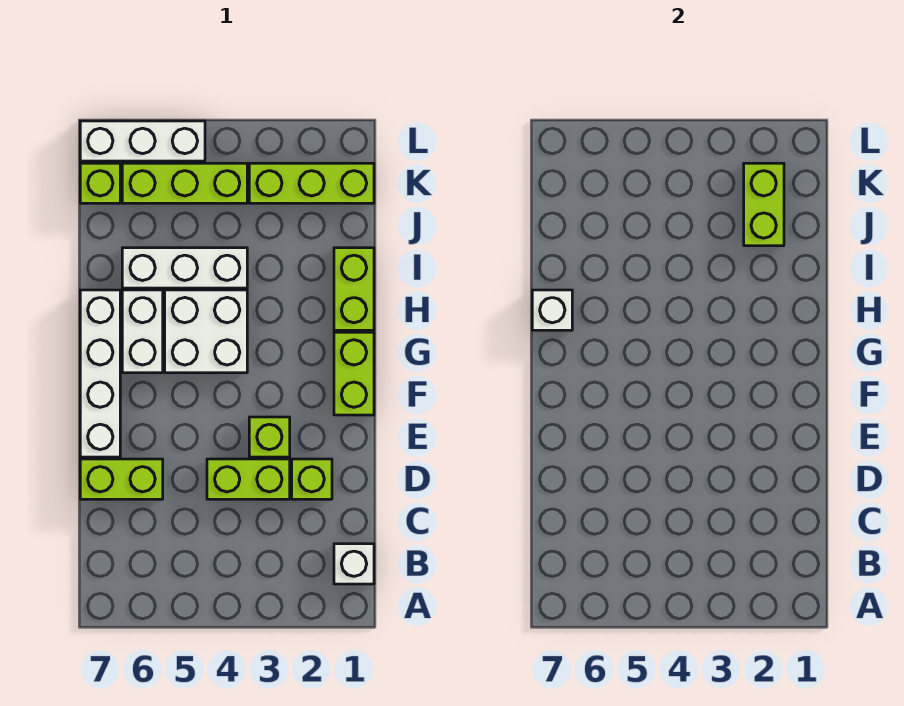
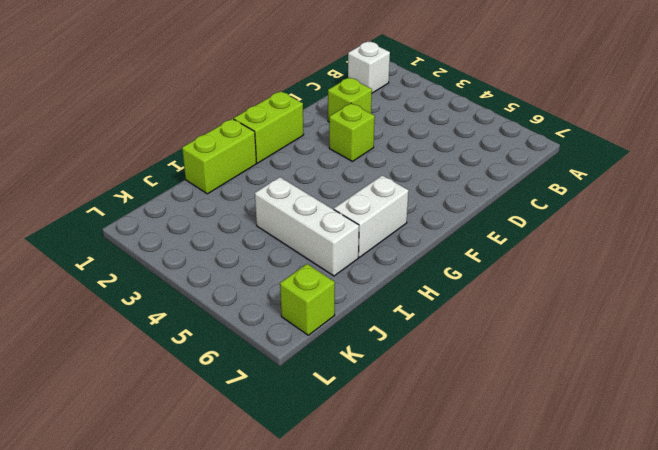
none -> lime 1x2 brick [207,459,290,499]
none -> lime 1x2 brick [80,459,163,499]
none -> white 1x4 brick [80,290,120,457]

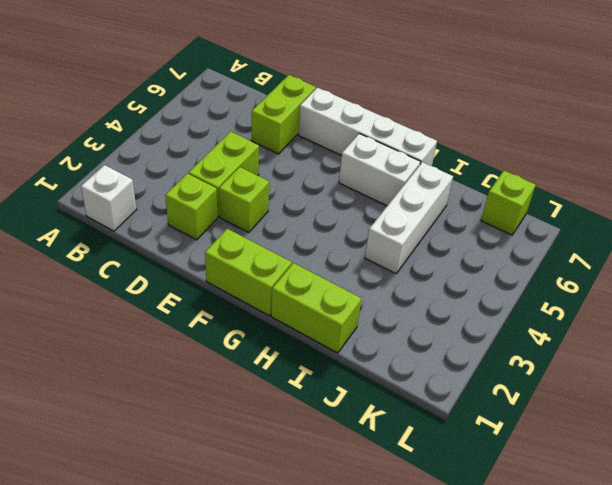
none -> white 2x2 brick [165,290,247,373]
none -> lime 1x3 brick [249,163,374,203]
none -> lime 1x3 brick [122,163,247,203]

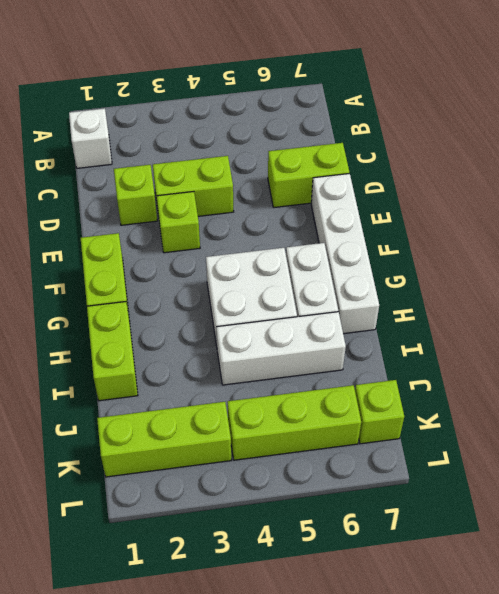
none -> white 1x3 brick [80,121,205,161]
none -> white 1x1 brick [532,290,572,330]
none -> lime 1x2 brick [744,163,784,246]

